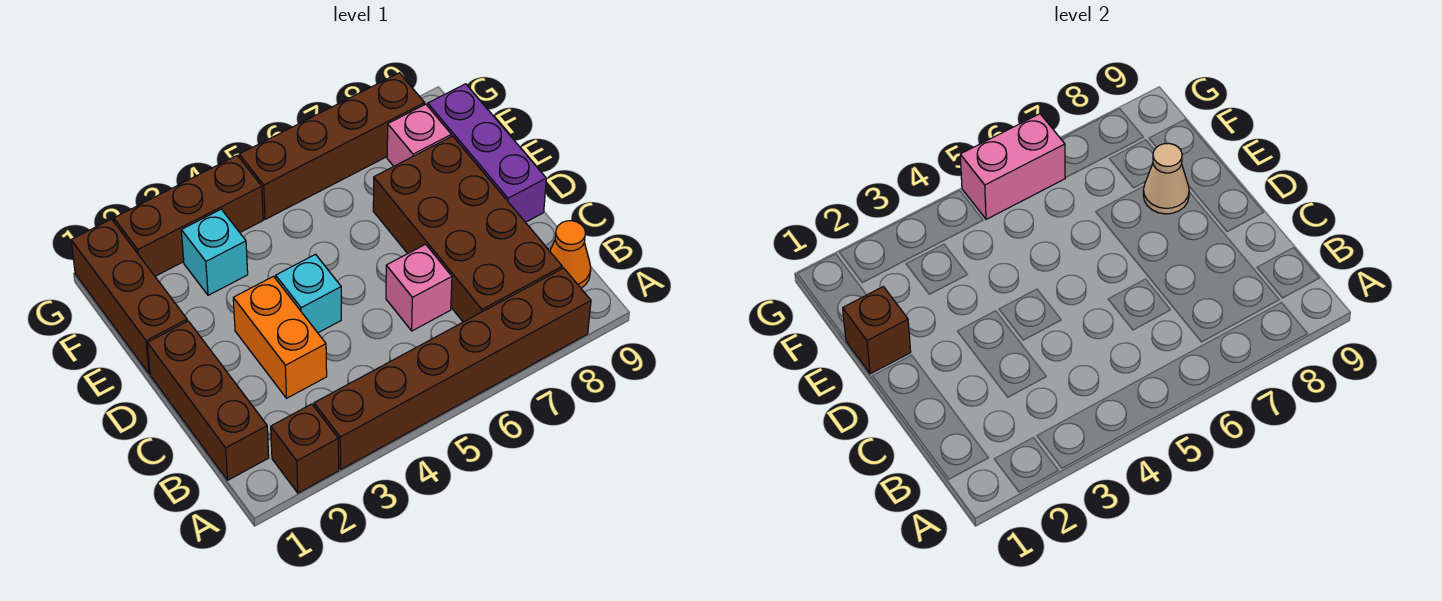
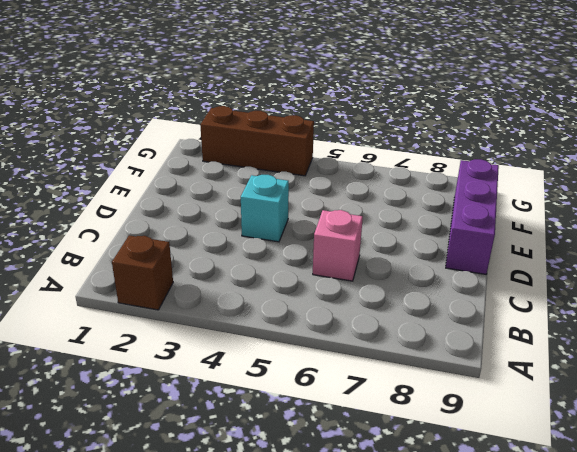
none -> brown 1x6 brick [314,268,591,469]
none -> brown 1x3 brick [147,321,269,480]
none -> brown 2x4 brick [373,136,562,322]

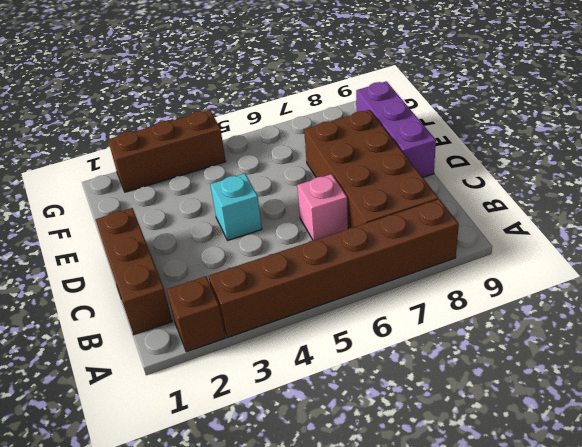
none -> orange 1x1 cone [550,221,591,288]
none -> orange 1x2 brick [233,276,327,398]
none -> brown 1x3 brick [71,219,187,374]

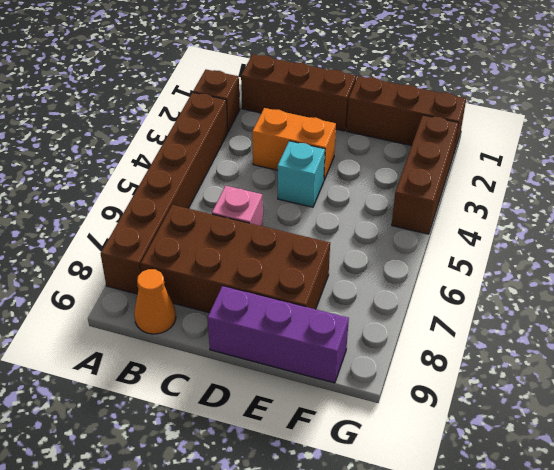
none -> cyan 1x1 brick [181,209,248,295]
none -> pink 1x1 brick [387,104,451,166]
none -> brown 1x4 brick [239,73,425,219]

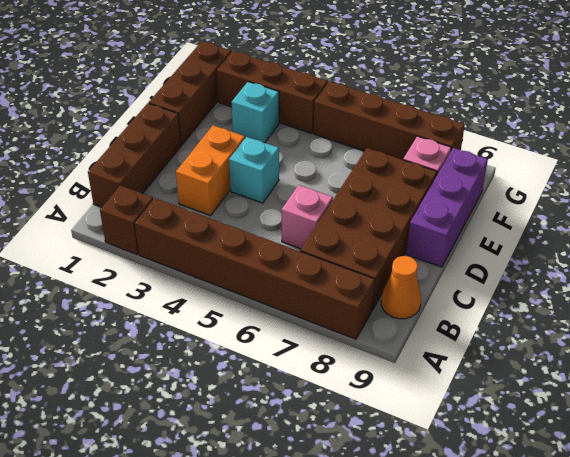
none -> brown 1x1 brick [843,287,911,374]
none -> tan 1x1 cone [1143,143,1189,214]
none -> pink 1x2 brick [960,114,1065,219]

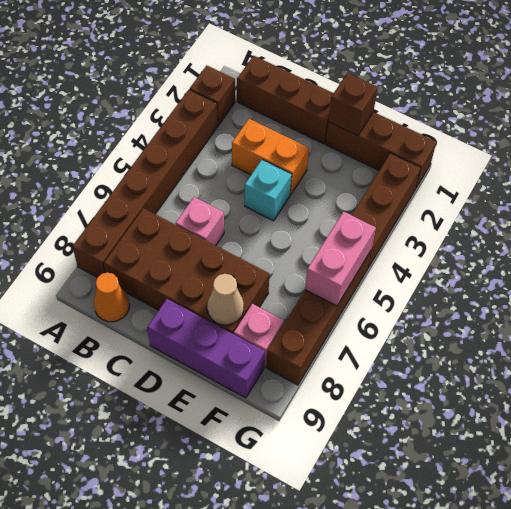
none -> cyan 1x1 brick [181,209,248,295]

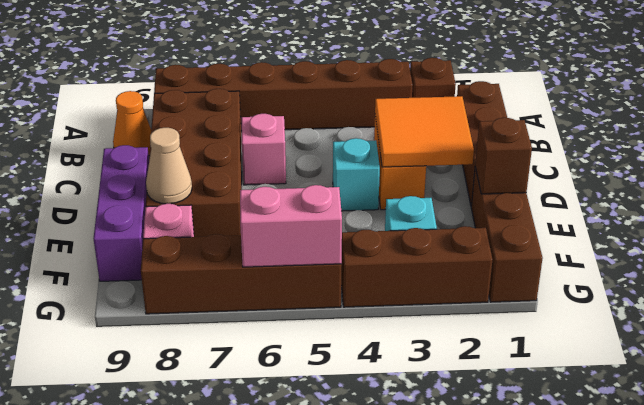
orange 2x2 tile [375,96,474,167] -> none

